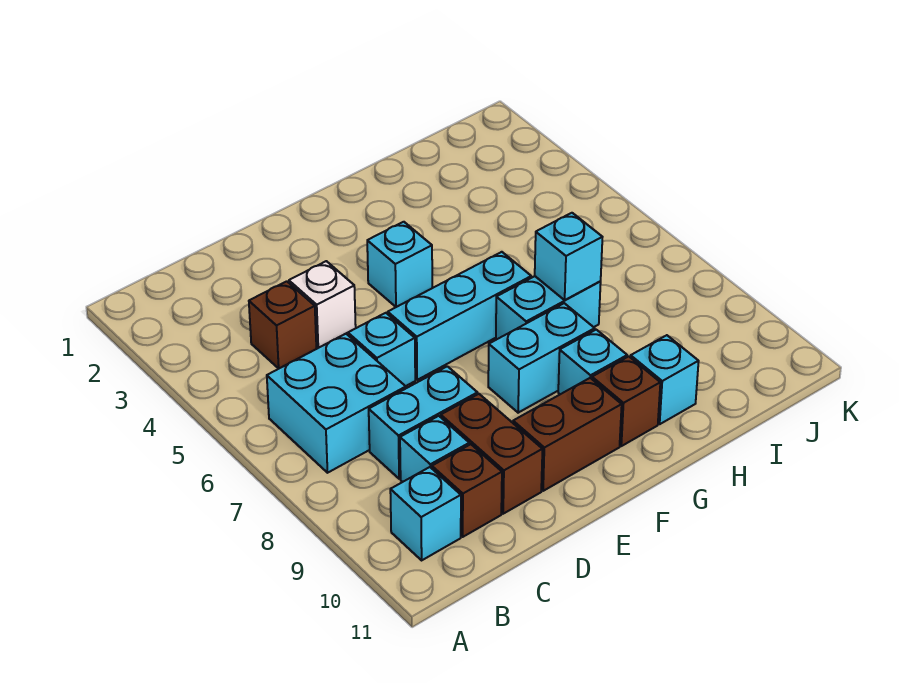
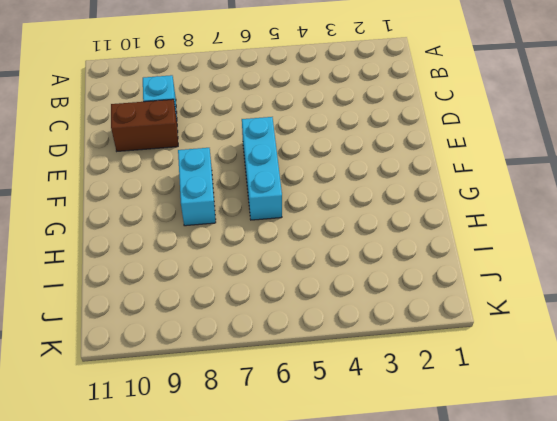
none -> cyan 2x2 brick [267,334,406,473]
none -> cyan 1x1 brick [390,467,461,560]
none -> brown 1x1 brick [249,281,316,369]

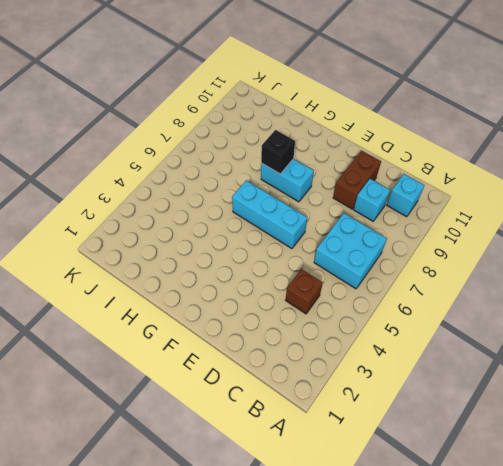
black 1x1 brick [261,130,295,174] -> none
none -> cyan 1x2 brick [369,366,478,479]
none -> brown 1x1 brick [432,444,502,537]
none -> white 1x1 brick [289,261,356,348]

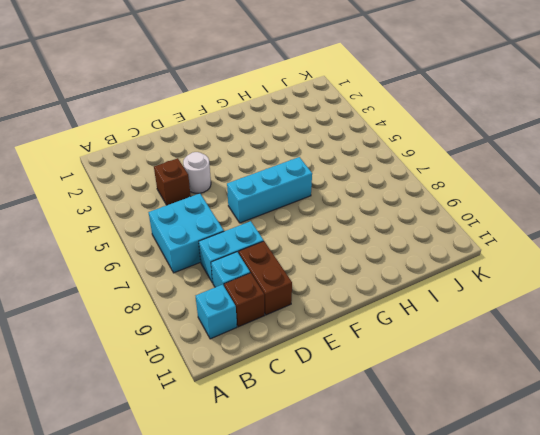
white 1x1 round brick [183,152,211,193] -> white 1x1 brick [289,261,356,348]
none -> cyan 1x1 brick [348,313,415,386]
none -> brown 1x2 brick [513,378,622,491]
none -> cyan 1x1 brick [367,222,432,307]

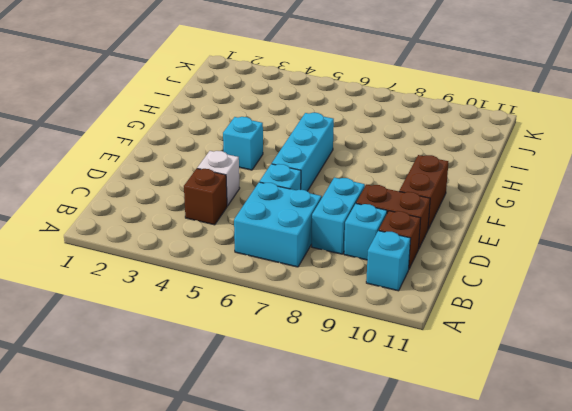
none -> cyan 1x2 brick [488,303,595,413]
none -> cyan 1x2 brick [496,276,601,340]
none -> cyan 1x1 brick [558,330,627,394]

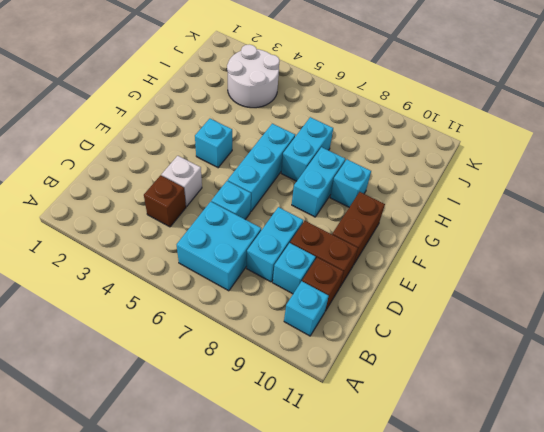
white 2x2 round brick [227,44,280,108] -> none
none -> brown 1x1 brick [592,356,660,446]
none -> cyan 1x1 brick [631,335,699,424]
none -> cyan 1x1 brick [535,213,602,300]

